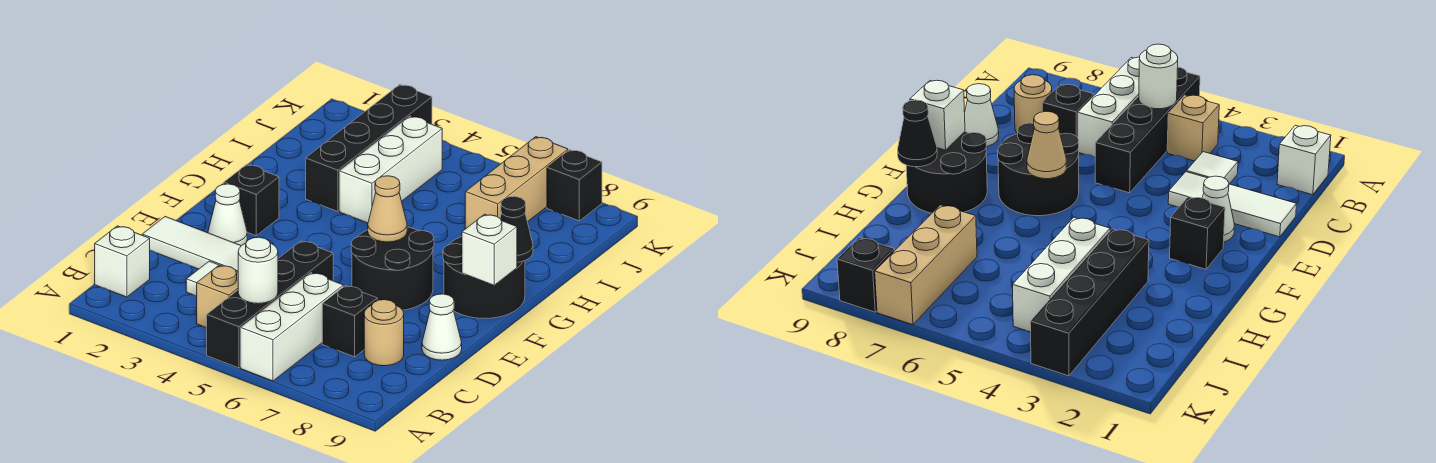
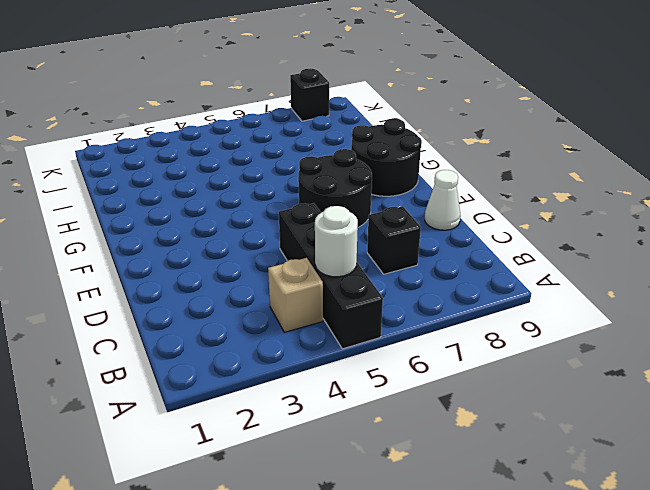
none -> white 1x3 brick [241,273,343,381]
none -> white 1x1 brick [95,226,150,297]
none -> white 1x1 tile [186,261,219,296]

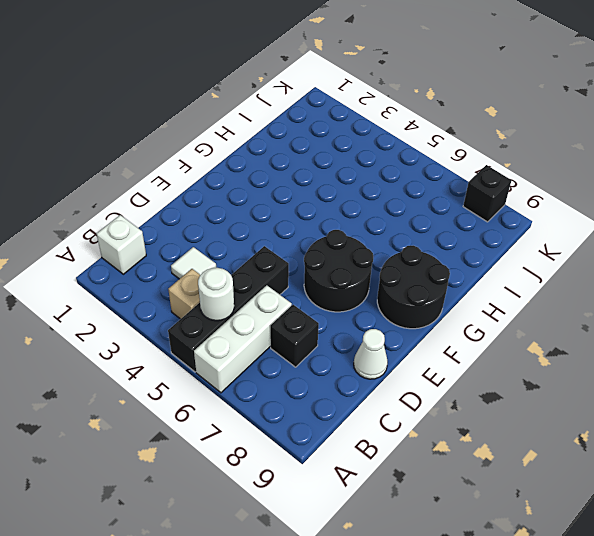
none -> tan 1x1 round brick [364,300,404,366]
none -> white 1x3 tile [142,217,241,272]
none -> white 1x1 cone [208,184,247,246]

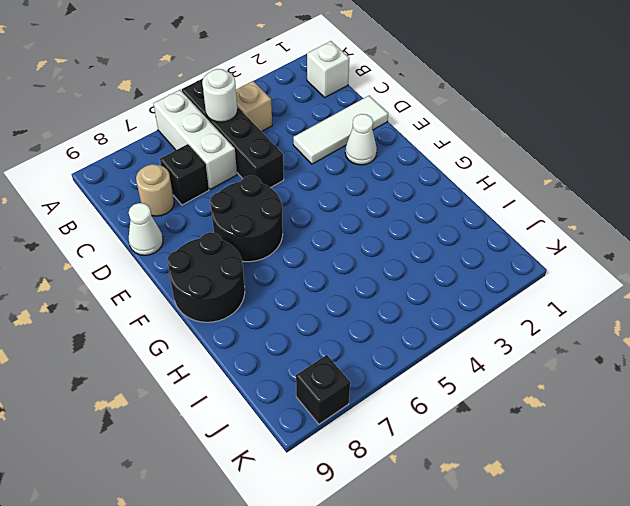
none -> white 1x1 tile [186,261,219,296]
none -> black 1x1 brick [224,164,279,236]
none -> black 1x4 brick [306,85,432,211]

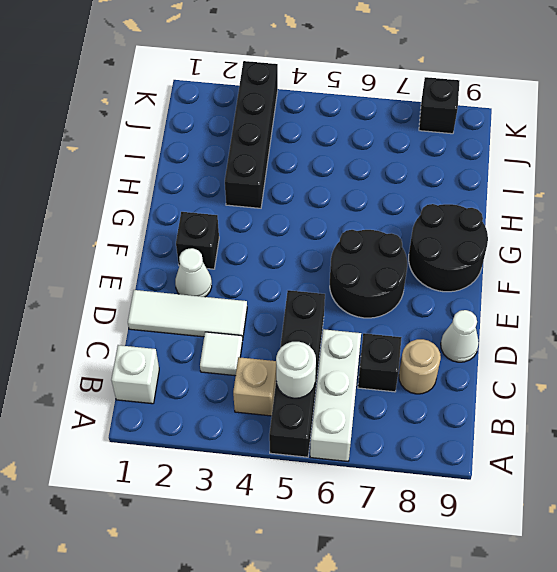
none -> white 1x3 brick [340,116,442,223]
none -> tan 1x3 brick [465,137,568,229]
none -> tan 1x1 cone [368,176,407,242]

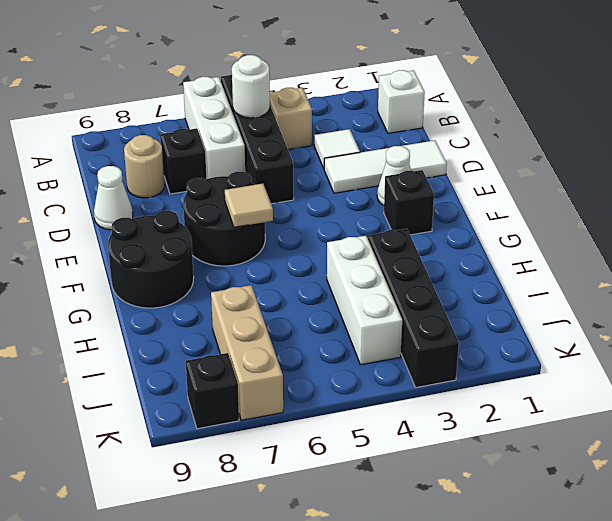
tan 1x1 tile [225,184,273,227] -> tan 1x1 cone [368,176,407,242]
none -> white 1x1 brick [462,214,517,285]
none -> black 1x1 cone [500,196,533,262]

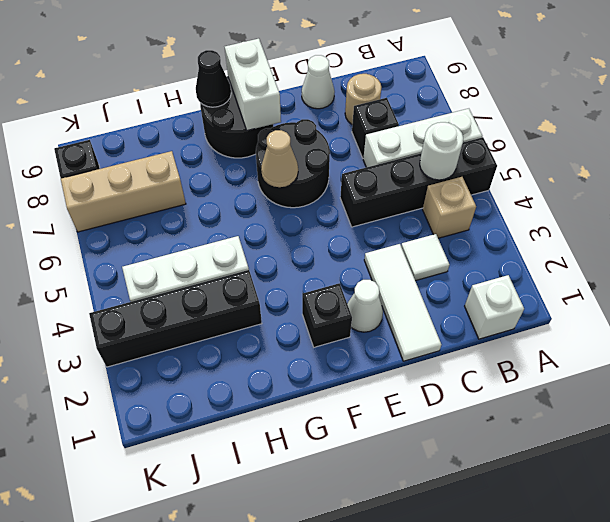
white 1x2 brick [225,38,281,131] -> white 1x1 brick [462,214,517,285]

